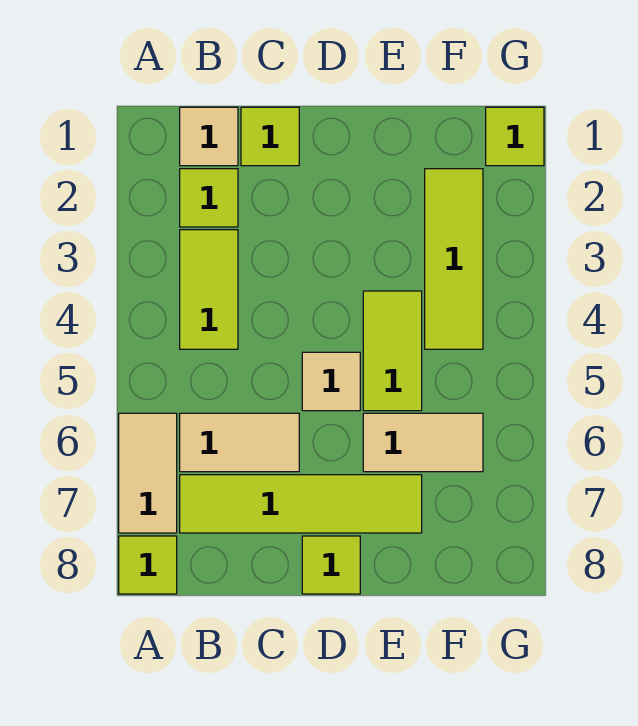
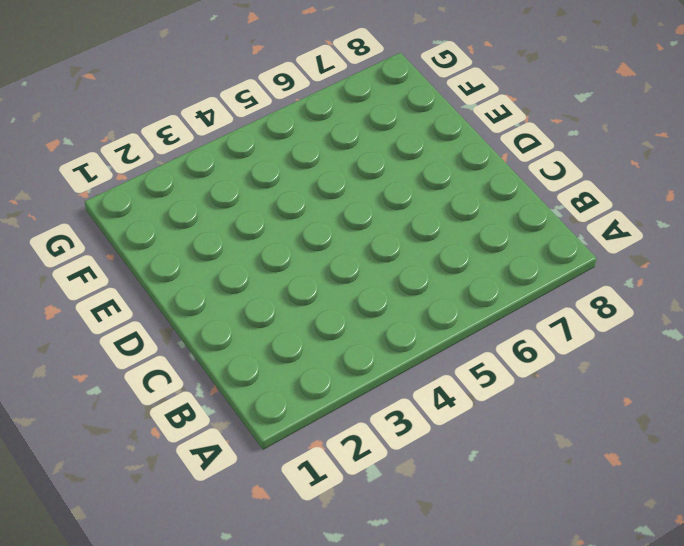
none -> tan 1x2 tile [119,413,177,533]
none -> lime 1x1 tile [119,536,177,594]
none -> tan 1x1 tile [180,107,238,166]

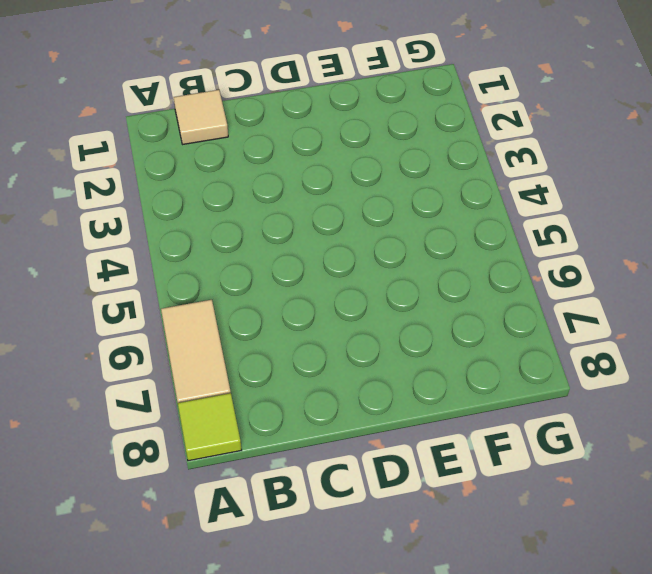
none -> lime 1x1 tile [180,169,238,227]
none -> lime 1x2 tile [180,230,238,349]
none -> tan 1x2 tile [180,413,299,472]

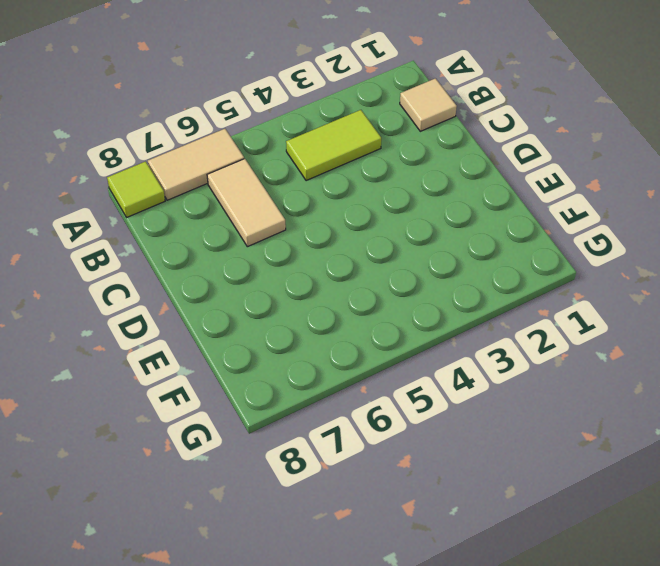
none -> lime 1x1 tile [180,169,238,227]
none -> lime 1x4 tile [180,475,422,533]
none -> lime 1x1 tile [241,107,299,166]

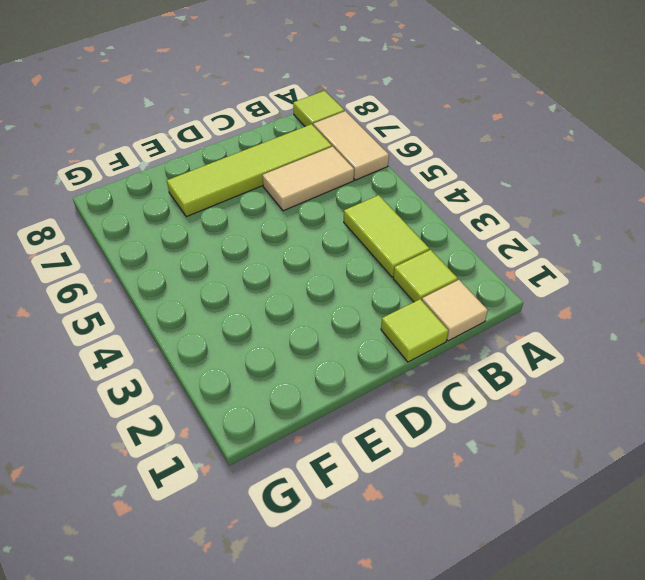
none -> tan 1x1 tile [302,352,360,411]
none -> lime 1x1 tile [302,536,360,594]
none -> lime 1x2 tile [363,291,422,411]

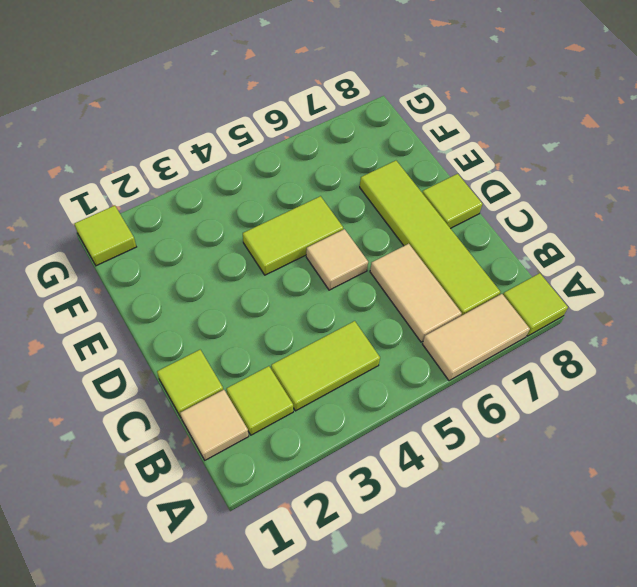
none -> tan 1x2 tile [363,413,483,472]
none -> lime 1x3 tile [425,169,483,349]

